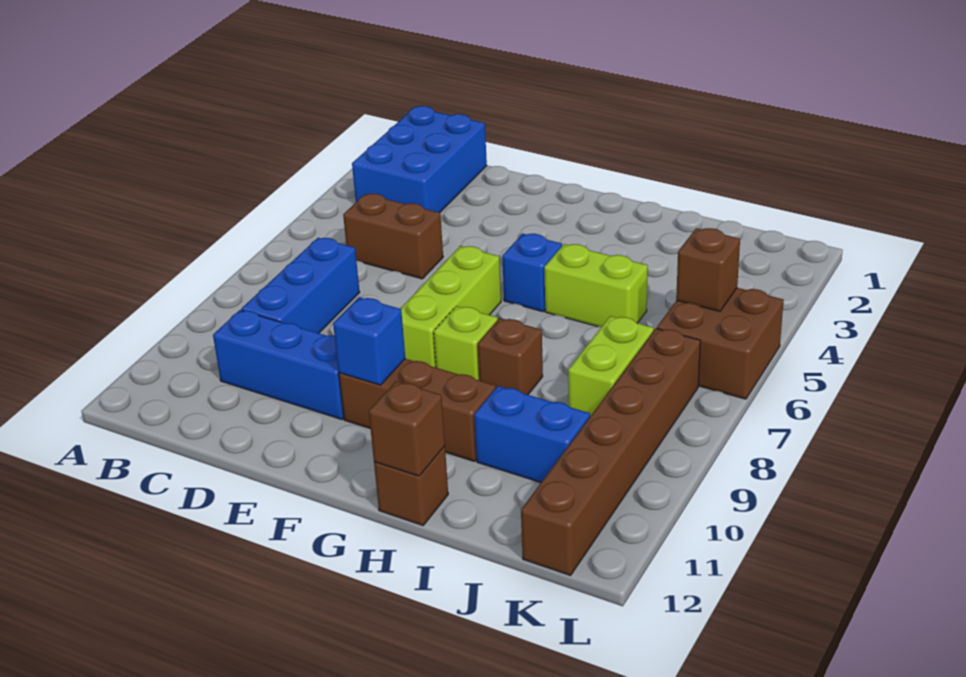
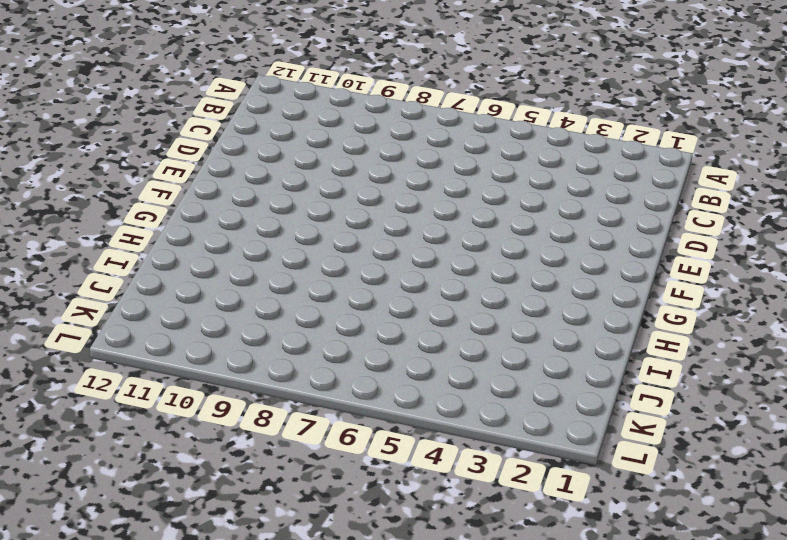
none -> blue 2x3 brick [352,106,487,213]
none -> brown 1x2 brick [343,194,443,279]
none -> blue 1x3 brick [241,238,360,333]

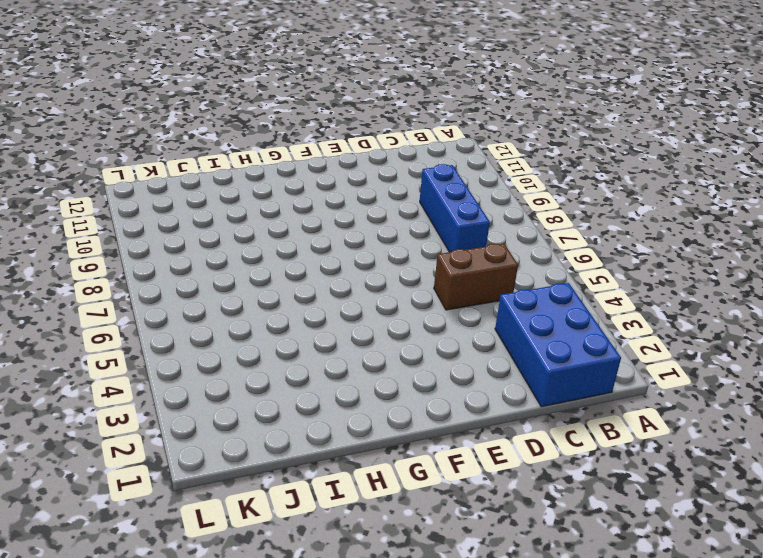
none -> blue 1x3 brick [213,310,344,419]
none -> lime 1x3 brick [401,246,501,368]
none -> brown 1x3 brick [339,359,496,461]

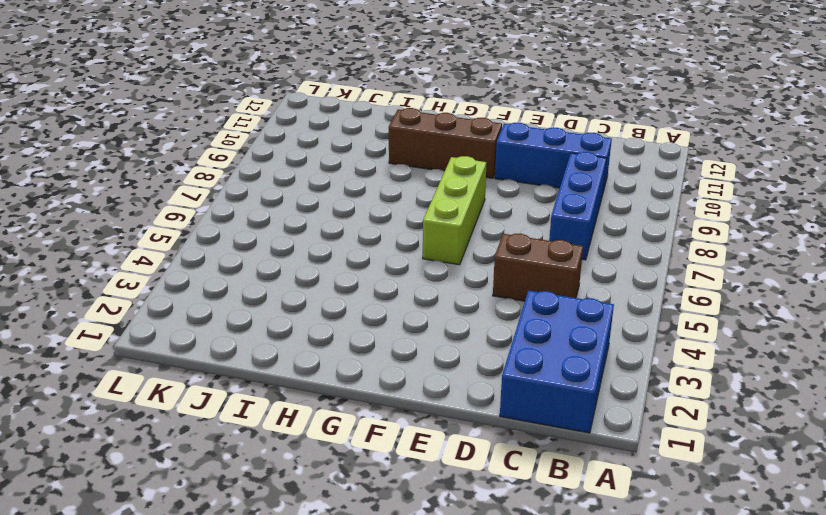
none -> blue 1x1 brick [502,234,562,312]
none -> lime 1x1 brick [434,306,498,380]
none -> lime 1x2 brick [544,244,648,327]

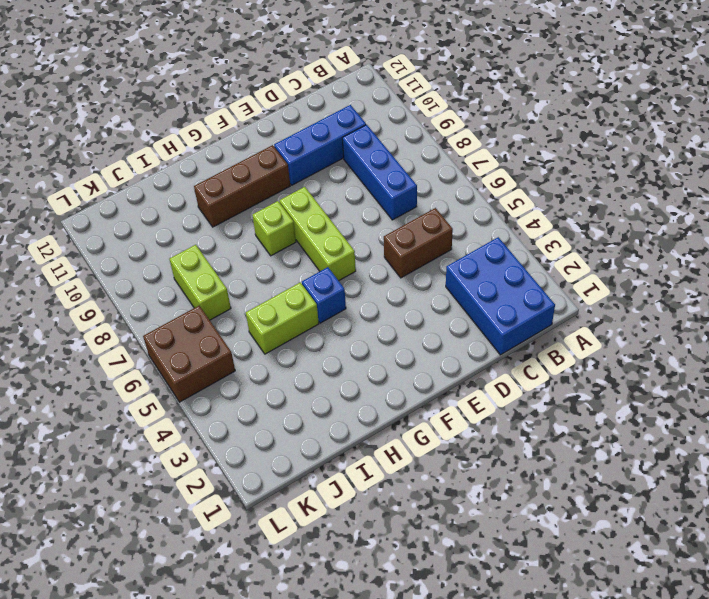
none -> brown 1x1 brick [477,318,543,395]
none -> brown 1x1 brick [374,446,448,525]
none -> blue 1x2 brick [474,386,590,482]

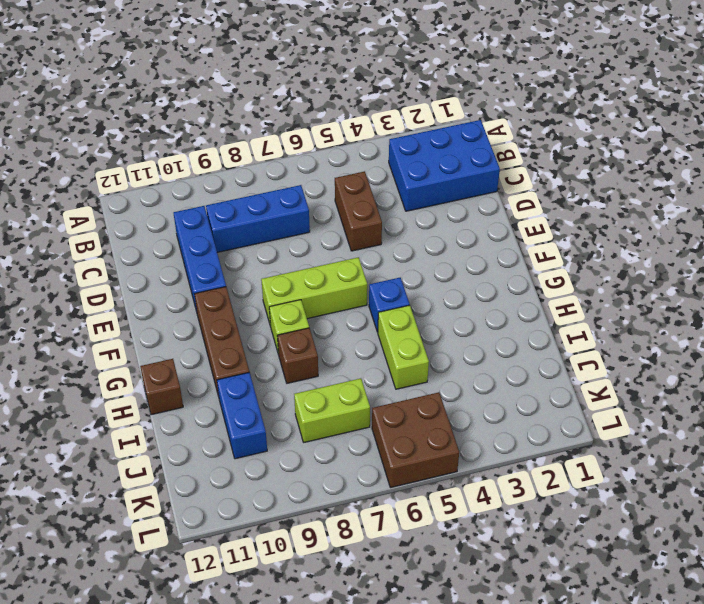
none -> brown 1x6 brick [521,328,700,575]
none -> blue 1x1 brick [333,297,405,385]
none -> brown 1x1 brick [369,381,445,476]

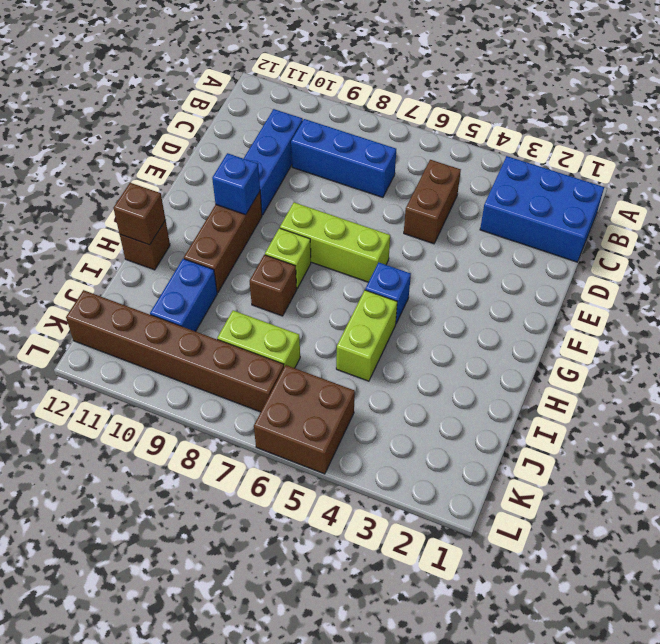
none -> brown 1x1 brick [676,228,740,311]

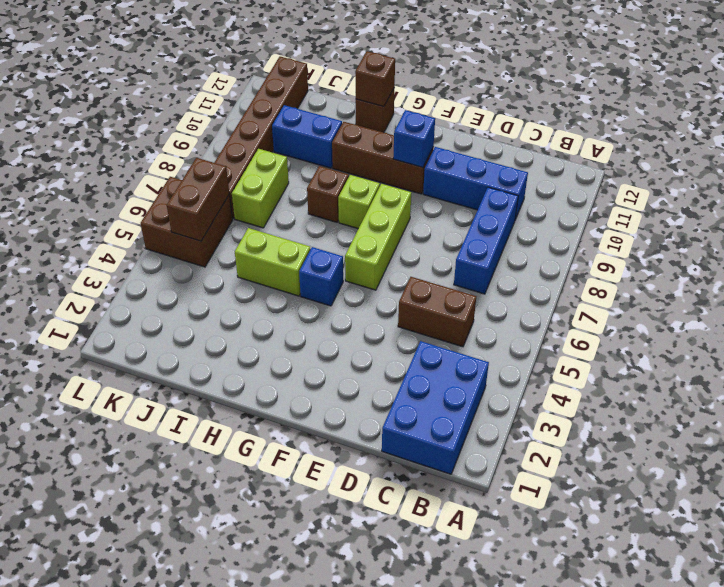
brown 1x2 brick [167,158,229,241] -> brown 1x1 brick [676,228,740,311]

